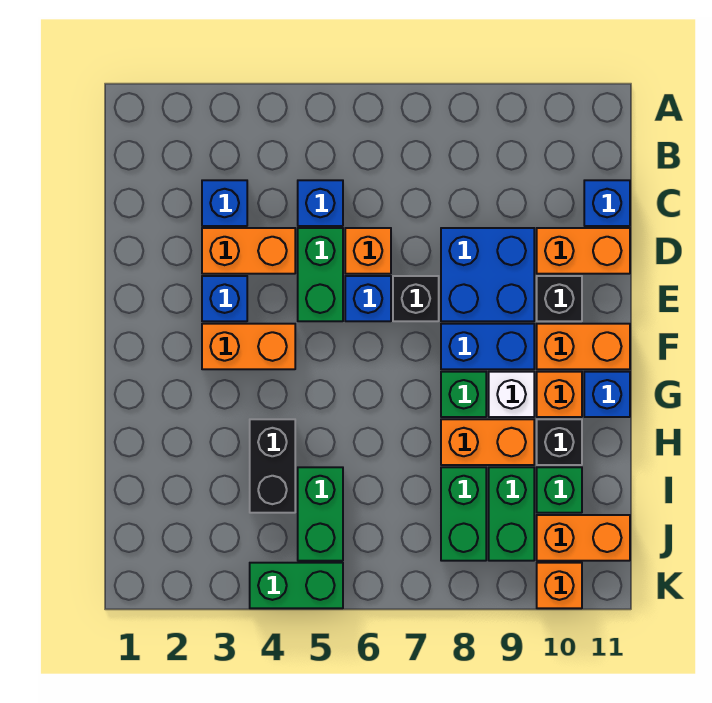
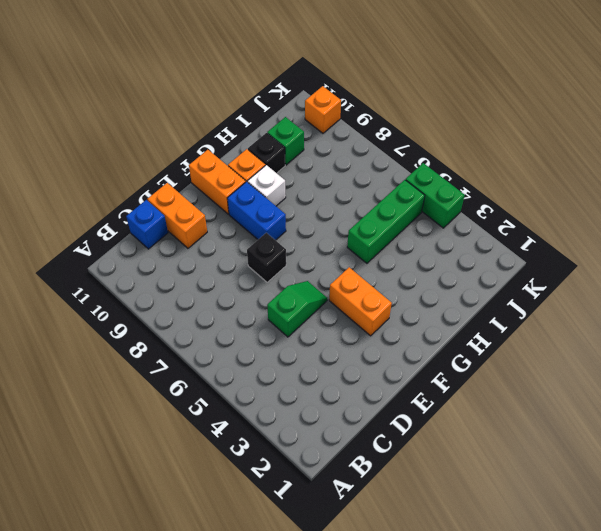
green 1x2 slope [267,281,327,337] -> green 1x2 brick [298,228,343,321]
green 1x3 brick [347,180,425,263] -> green 1x2 brick [298,467,343,561]
none -> blue 1x1 brick [202,180,247,226]
none -> blue 1x1 brick [298,180,343,226]
none -> orange 1x2 brick [202,228,295,274]

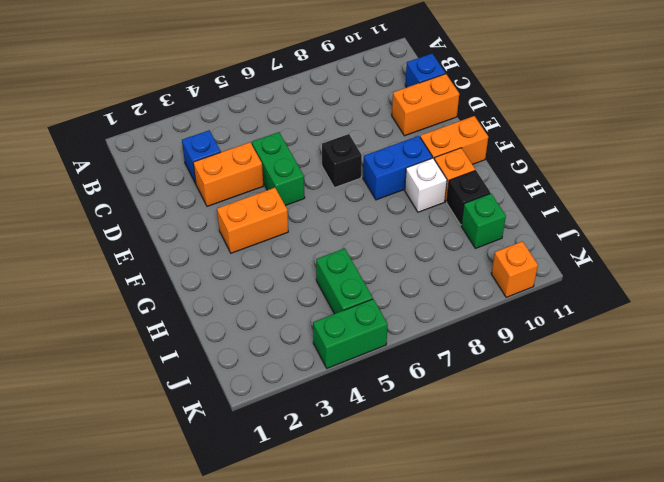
none -> blue 1x1 brick [298,180,343,226]
none -> orange 1x1 brick [345,228,391,274]
none -> blue 2x2 brick [441,228,534,321]

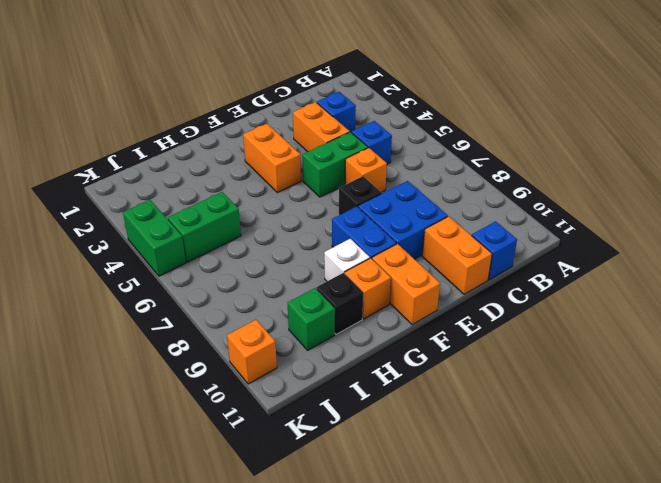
none -> blue 1x1 brick [202,276,247,321]
none -> blue 1x1 brick [345,276,391,321]
none -> black 1x1 brick [537,276,582,321]

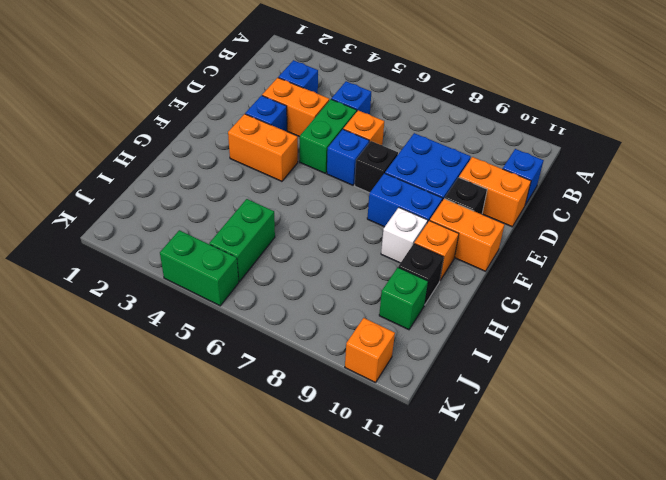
none -> green 1x1 brick [441,372,486,417]
none -> blue 1x1 brick [584,372,630,417]
none -> black 1x2 brick [250,419,295,513]

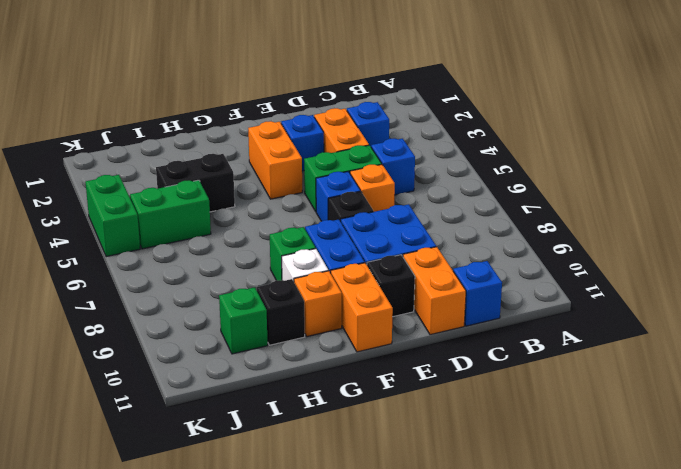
none -> blue 1x1 brick [584,372,630,417]
none -> orange 1x2 brick [441,419,534,465]
none -> green 1x2 brick [441,467,486,561]

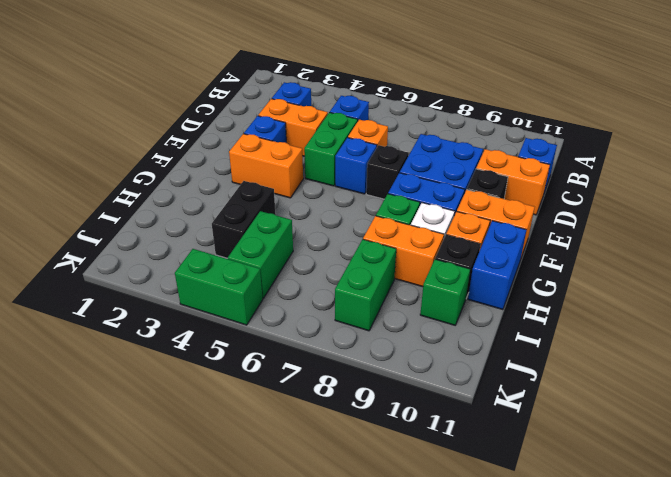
blue 1x2 brick [468,221,526,310] -> blue 1x1 brick [584,372,630,417]
none -> green 1x2 brick [489,467,534,561]
none -> orange 1x2 brick [537,515,630,561]
none -> orange 1x1 brick [537,563,582,608]

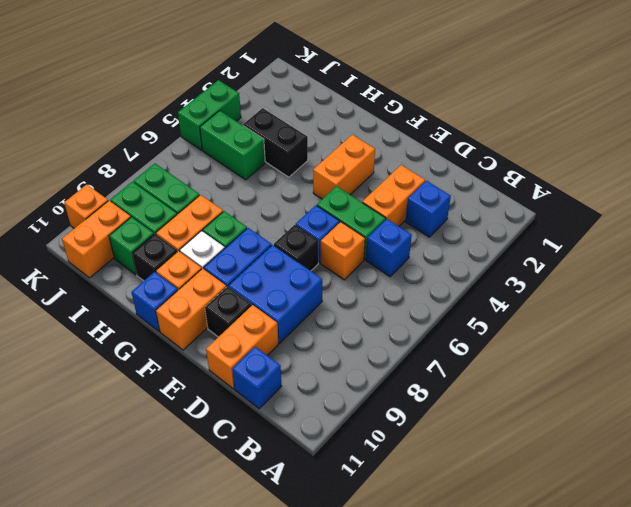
none -> blue 1x1 brick [202,276,247,321]

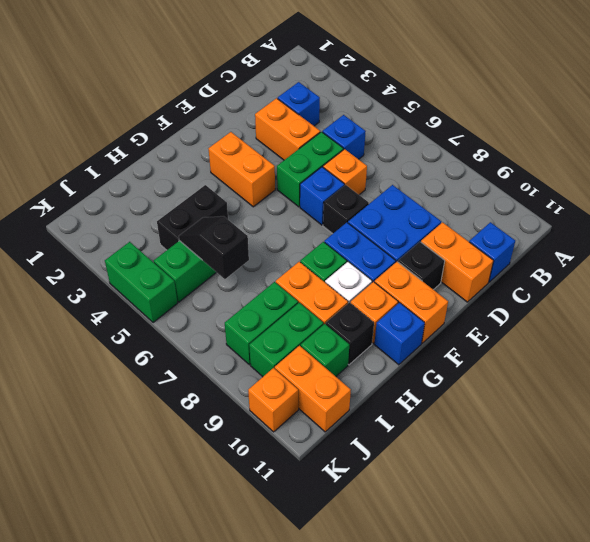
black 1x2 slope [179,216,249,279] -> none
none -> blue 1x1 brick [202,276,247,321]

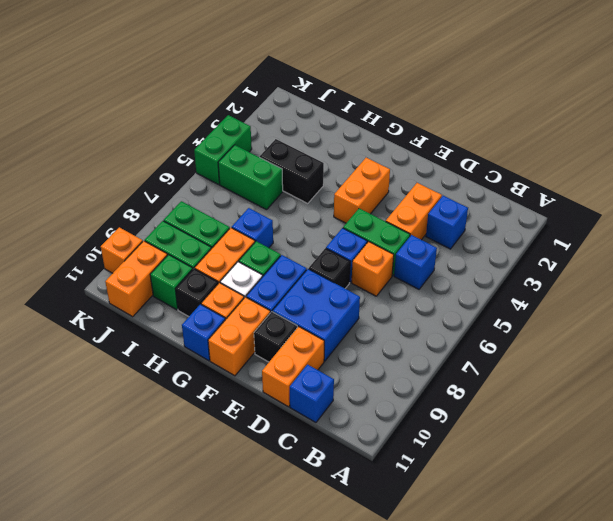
blue 1x1 brick [232,208,273,248] -> blue 1x1 brick moved to [202,276,247,321]

